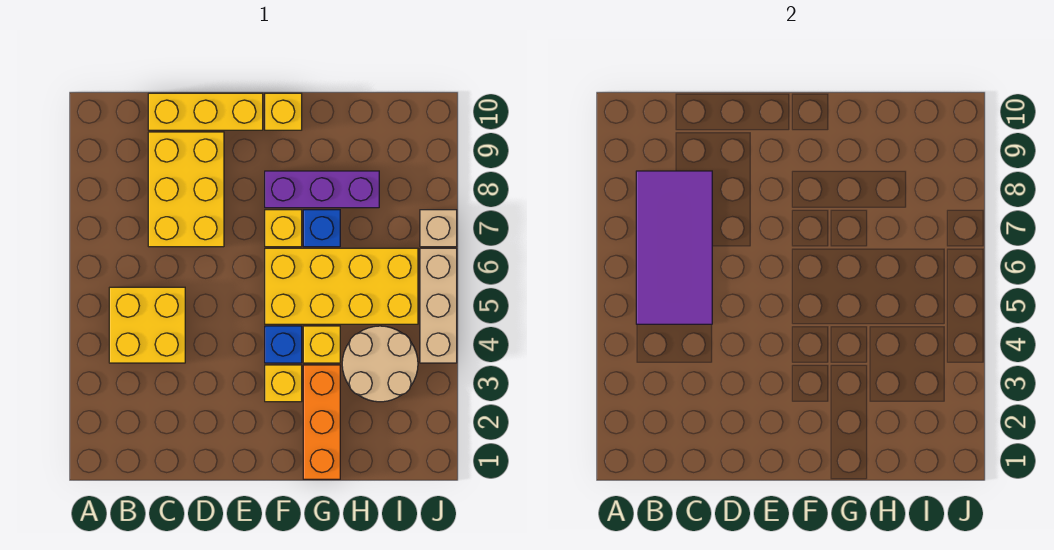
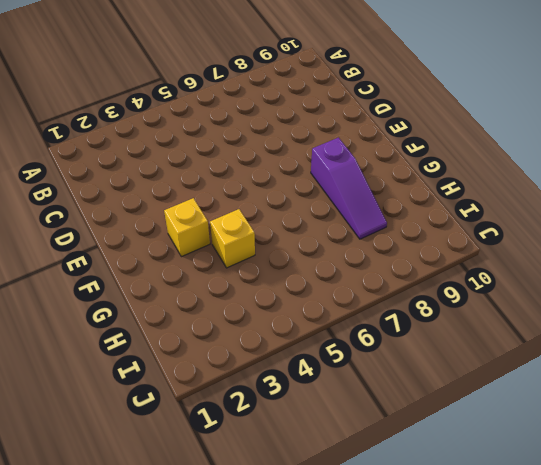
purple 1x3 slope [311,138,387,239] -> purple 1x3 brick [265,171,379,208]
none -> yellow 2x2 brick [109,287,185,363]
none -> yellow 2x3 brick [148,132,224,247]
none -> yellow 1x3 brick [148,93,263,130]

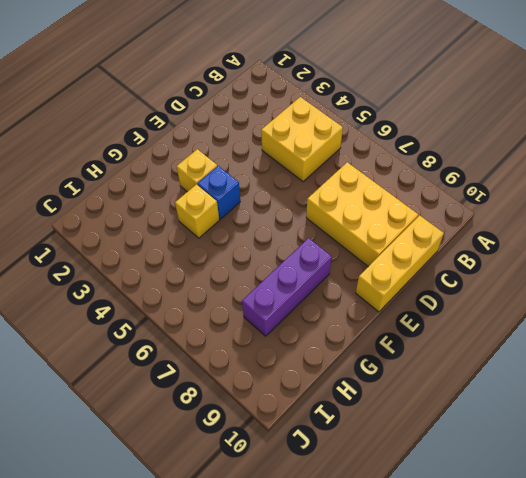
none -> yellow 2x4 brick [265,248,418,324]
none -> yellow 1x1 brick [265,210,302,247]
none -> yellow 1x1 brick [265,93,302,130]

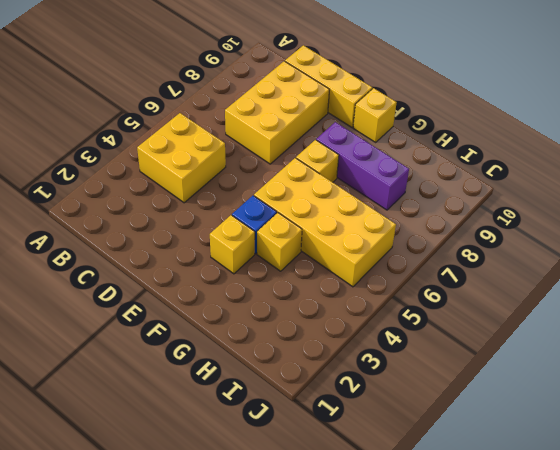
none -> orange 1x3 brick [303,365,340,479]
none -> blue 1x1 brick [303,210,340,247]
none -> tan 2x2 round brick [342,326,418,402]

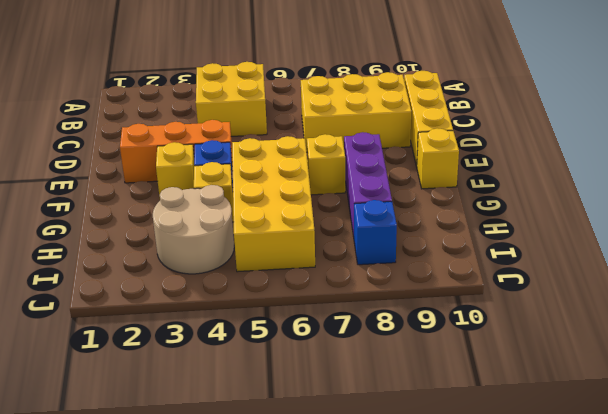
orange 1x3 brick [120,120,233,183] -> orange 1x3 brick moved to [303,365,340,479]
blue 1x1 brick [354,200,397,265] -> blue 1x1 brick moved to [303,210,340,247]
none -> tan 1x3 brick [420,248,457,363]
none -> tan 1x1 brick [420,210,457,247]
none -> purple 2x4 tile [636,171,712,324]

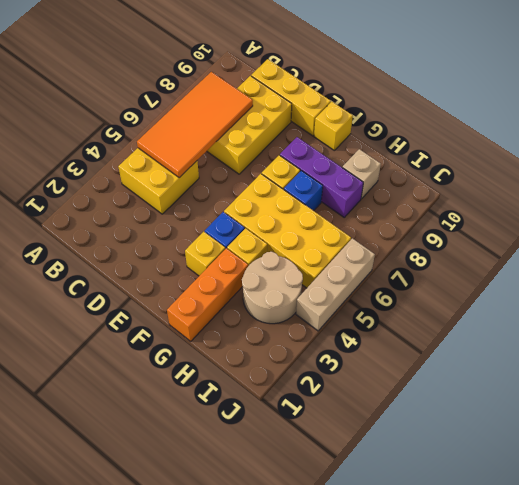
orange 2x4 tile [137,72,253,178] -> purple 2x4 tile [636,171,712,324]
tan 1x1 brick [342,149,381,199] -> tan 1x1 brick moved to [420,210,457,247]

